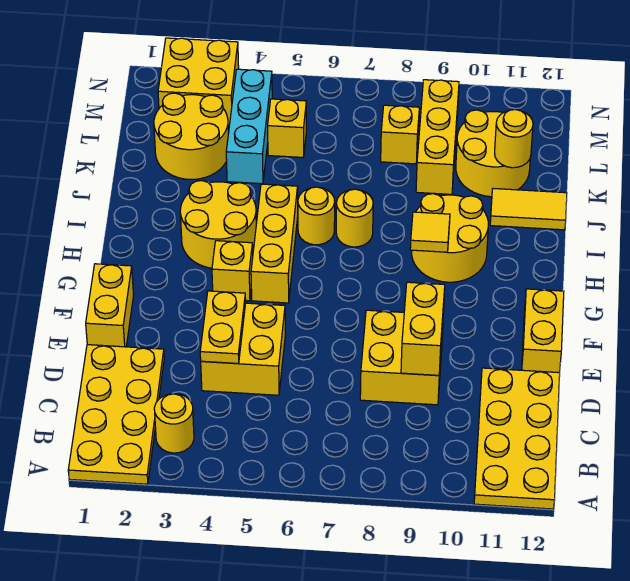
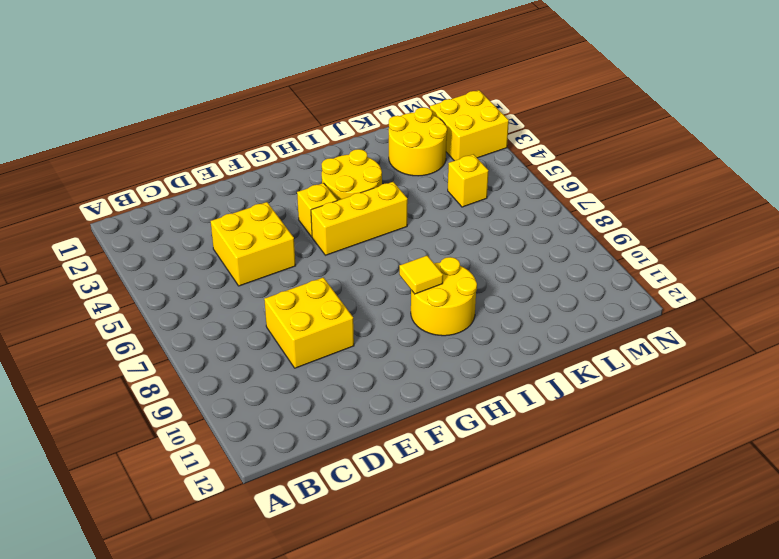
none -> yellow 2x4 plate [68,345,164,484]
none -> yellow 2x4 plate [474,368,560,509]
none -> yellow 1x1 round brick [154,394,194,453]

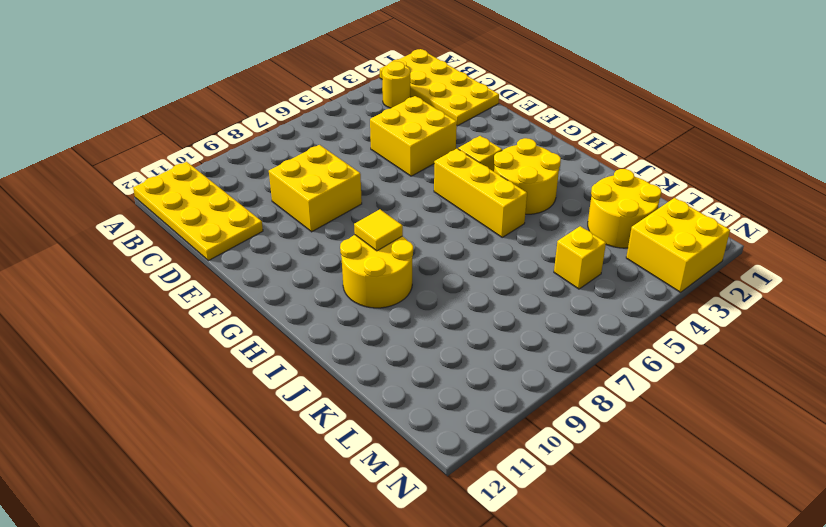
none -> yellow 1x2 brick [86,264,134,347]
none -> yellow 1x2 brick [522,289,564,373]
none -> yellow 1x1 round brick [298,187,335,245]

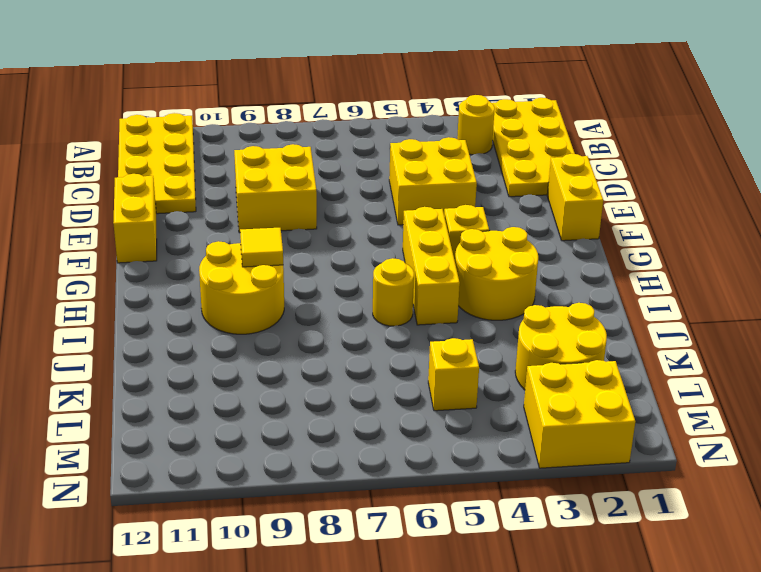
none -> yellow 1x1 round brick [336,189,373,247]
none -> yellow 1x2 tile [490,189,567,230]
none -> cyan 1x3 brick [226,69,272,184]

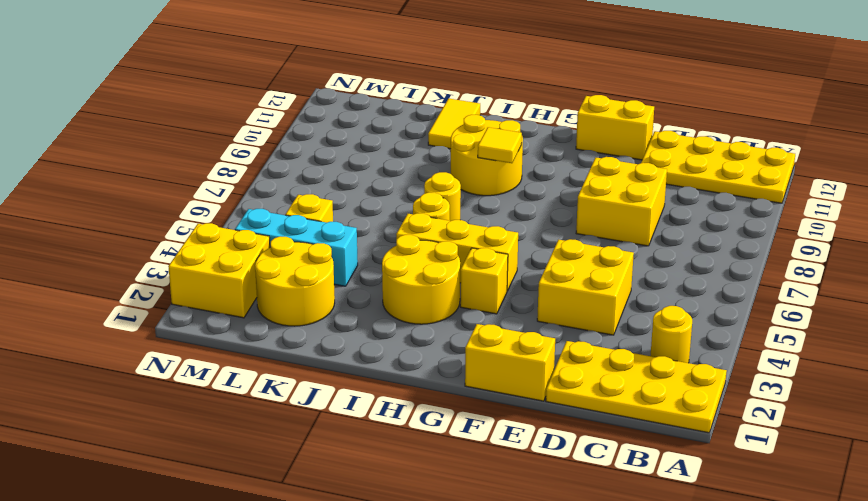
none -> yellow 1x3 brick [416,80,459,194]
none -> yellow 2x2 round brick [456,110,530,197]
none -> yellow 1x1 brick [381,105,419,164]

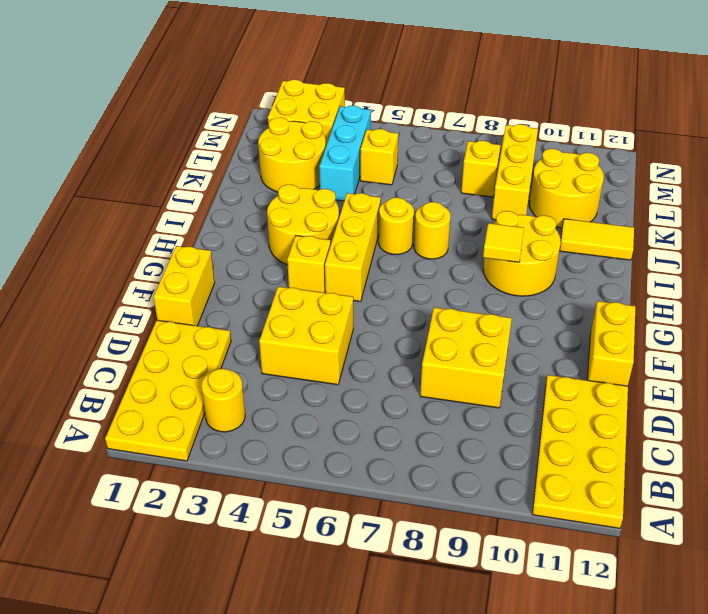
none -> yellow 1x2 plate [200,291,246,364]
none -> yellow 1x2 brick [401,282,445,375]
none -> yellow 1x1 round brick [495,110,533,168]

